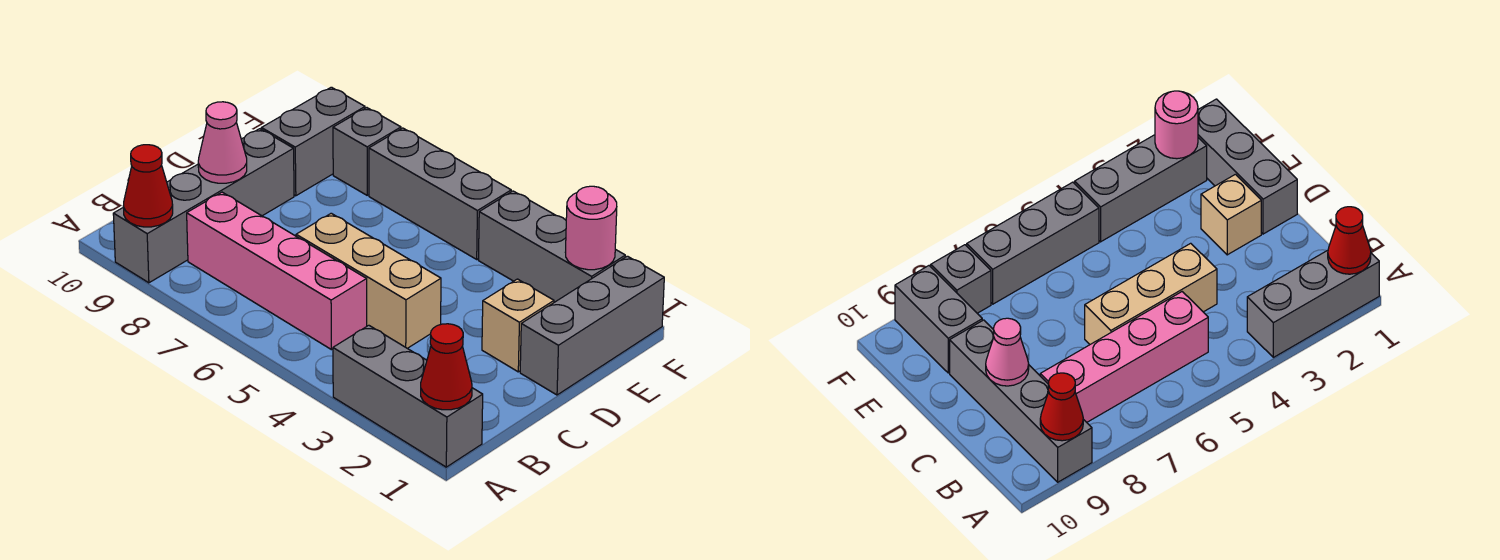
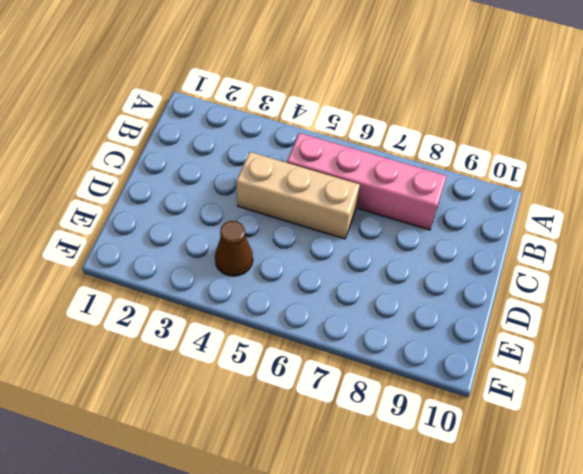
brown 1x1 cone [215,221,253,276] -> none
none -> grey 1x3 brick [333,325,483,467]
none -> grey 1x4 brick [113,129,294,283]
none -> grey 1x3 brick [520,256,664,395]

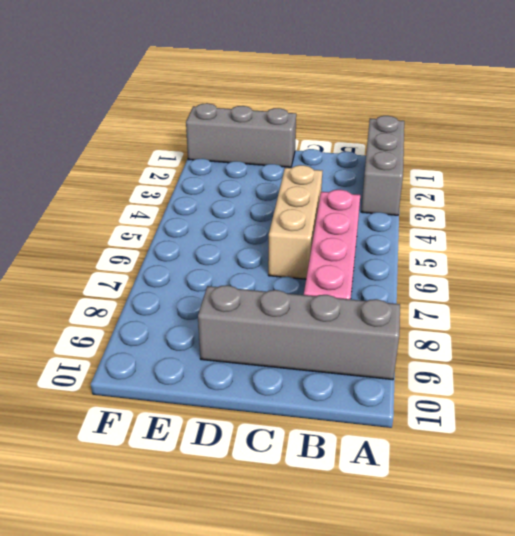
none -> tan 1x1 brick [482,279,554,372]
none -> grey 1x2 brick [261,87,365,196]
none -> grey 1x3 brick [478,191,625,302]

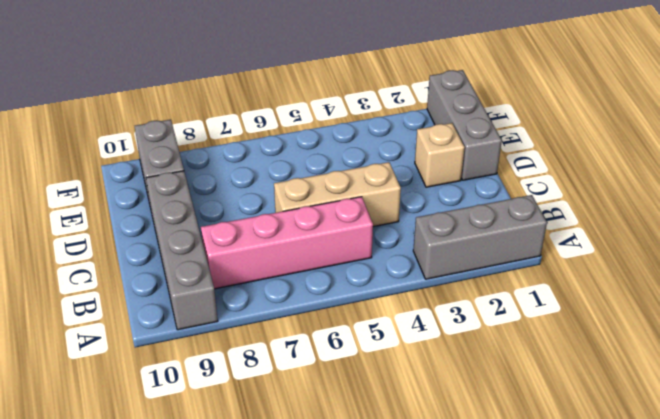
none -> grey 1x3 brick [478,191,625,302]
none -> grey 1x3 brick [369,128,511,259]
none -> grey 1x1 brick [333,108,401,195]

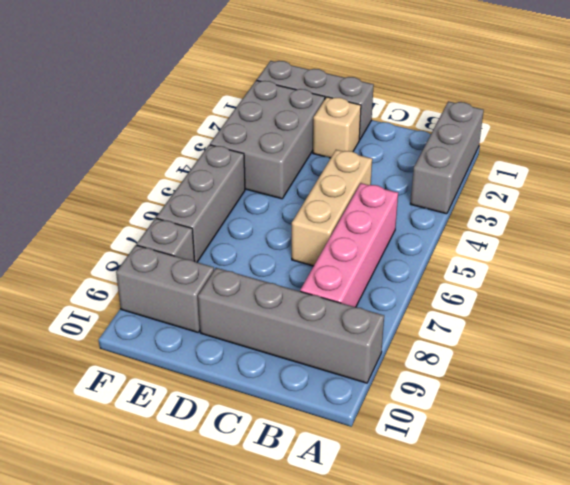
grey 2x3 brick [210,80,325,199] -> grey 1x3 brick [478,191,625,302]
none -> red 1x1 cone [421,324,472,410]
none -> red 1x1 cone [123,145,173,227]
none -> pink 1x1 cone [198,102,247,183]

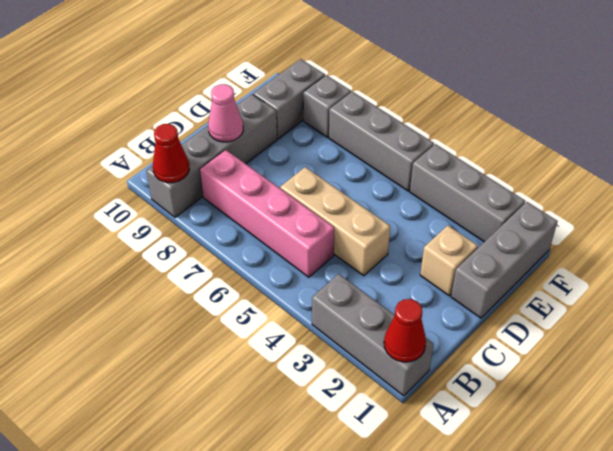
none -> pink 1x1 round brick [565,186,617,270]

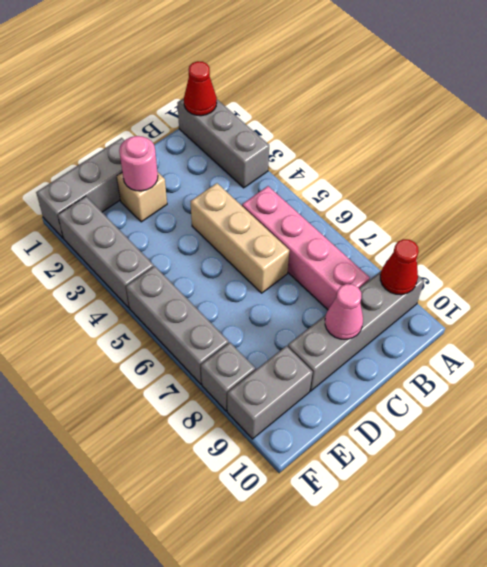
pink 1x1 round brick [119,136,158,191] -> pink 1x1 round brick moved to [565,186,617,270]

